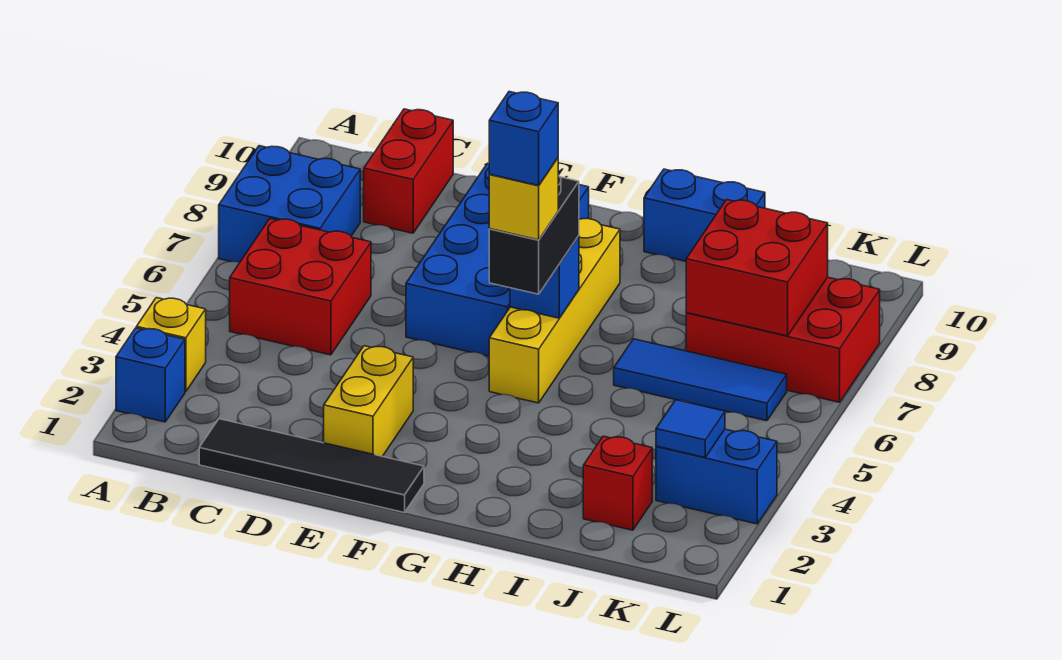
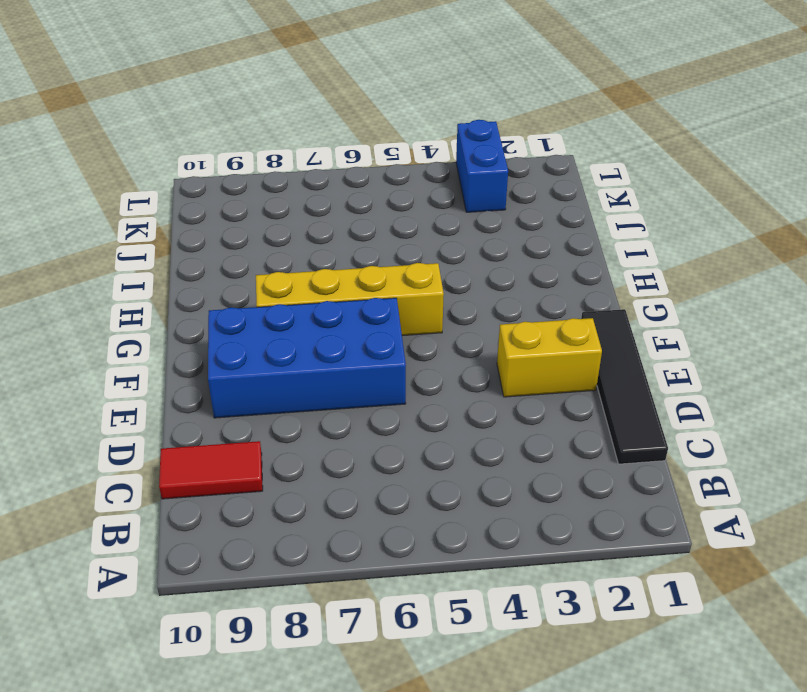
red 1x2 tile [159,441,263,499] -> red 1x2 brick [364,109,453,233]
none -> blue 1x1 brick [116,328,185,422]
none -> yellow 1x1 brick [136,298,206,392]
none -> blue 2x2 brick [219,146,360,263]

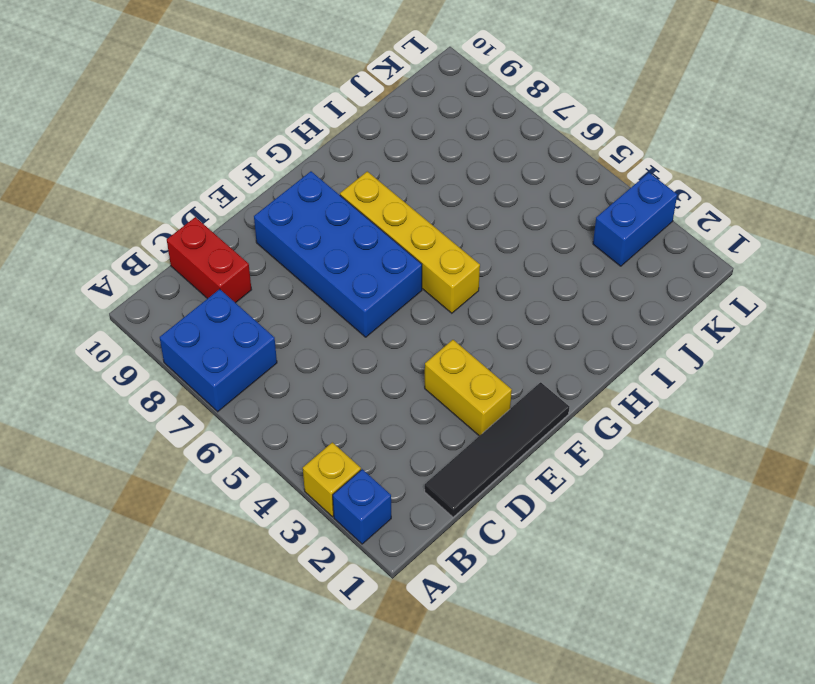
none -> red 2x2 brick [230,219,371,355]
none -> blue 1x2 brick [644,169,765,261]
none -> blue 1x3 tile [614,339,787,421]

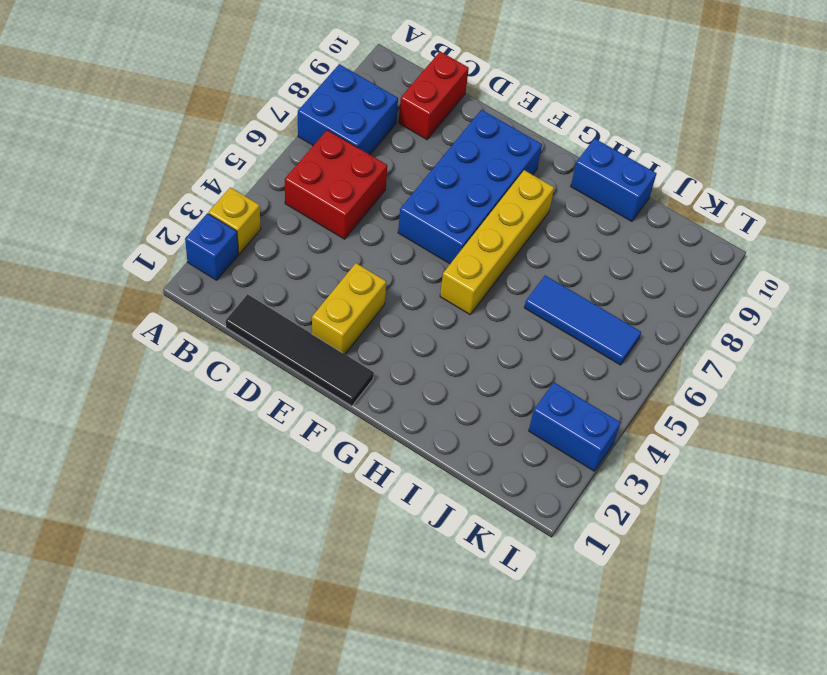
none -> red 1x1 brick [583,436,652,530]
none -> red 2x3 brick [686,277,880,402]
none -> blue 1x1 brick [510,236,579,318]

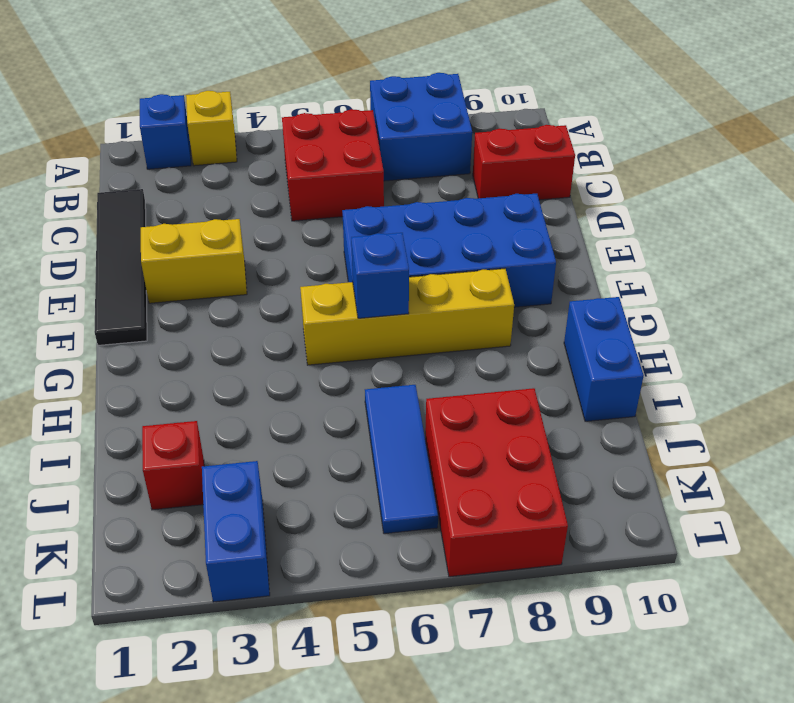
none -> red 2x2 brick [686,200,828,336]
none -> blue 1x1 tile [656,400,725,457]
none -> black 1x2 brick [489,175,579,294]

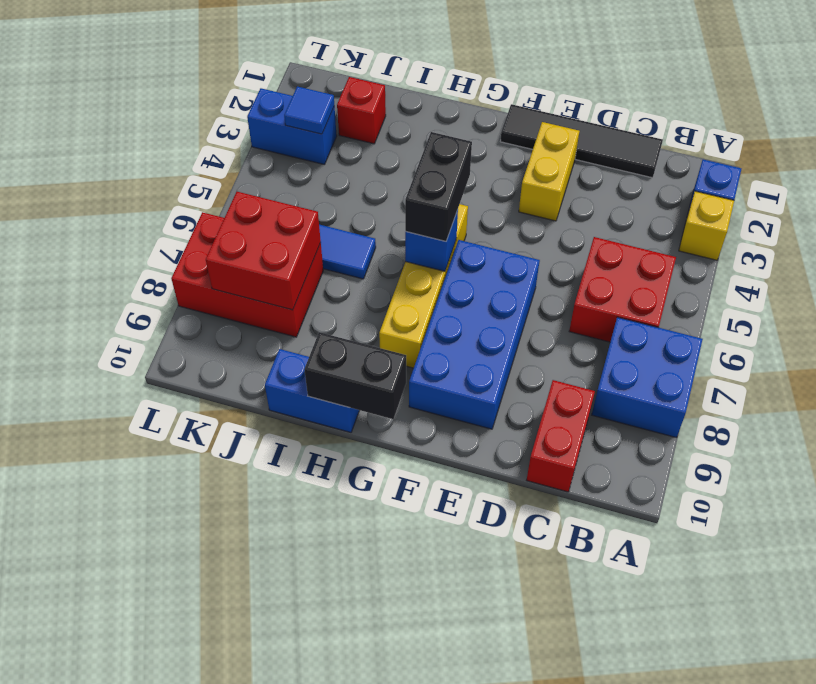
black 1x2 brick [304,332,406,419] -> none
none -> yellow 1x1 brick [489,158,558,240]
none -> blue 1x1 brick [489,92,558,185]

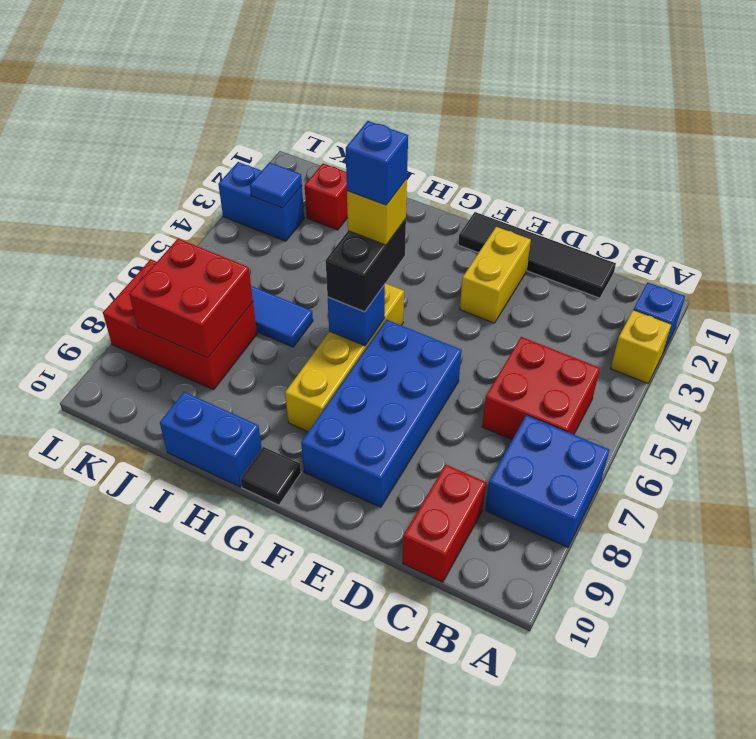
black 1x1 tile [241,447,301,505] -> none

